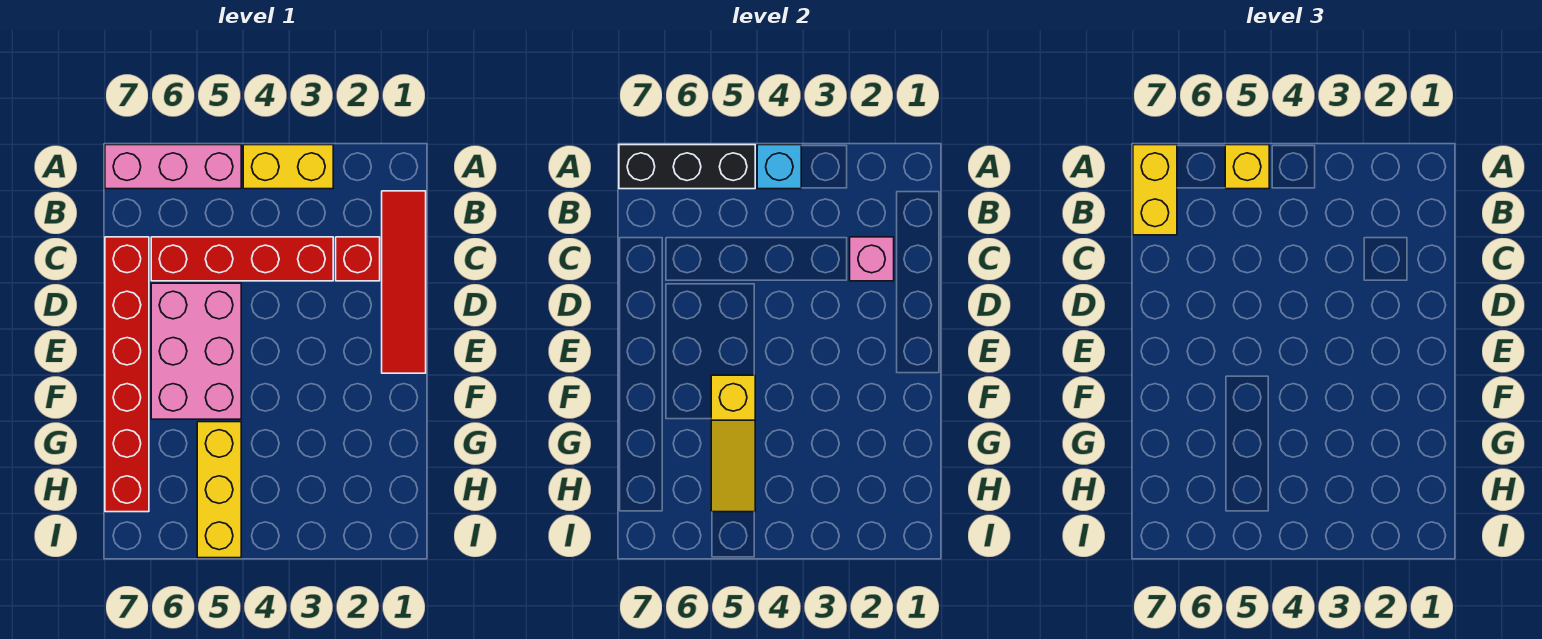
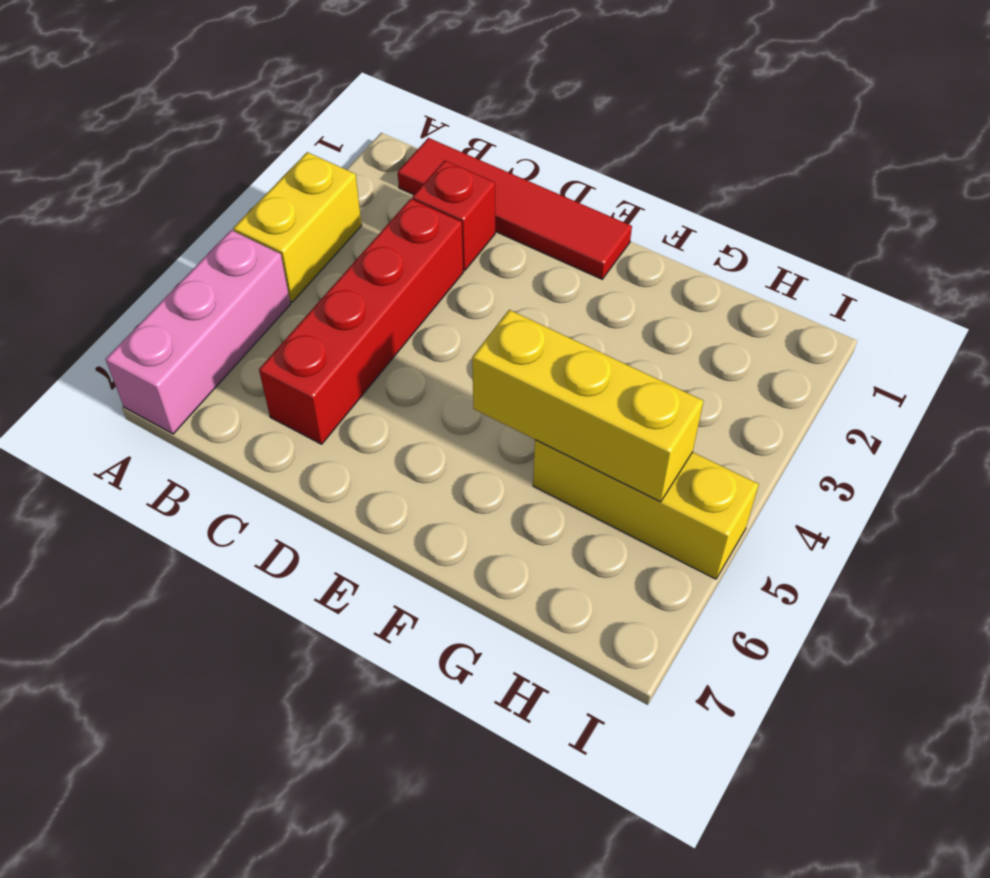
yellow 1x3 brick [472,310,704,502] -> yellow 1x3 slope [711,375,755,512]
none -> red 1x6 brick [105,237,149,512]
none -> pink 2x3 brick [151,283,241,419]
none -> cyan 1x1 brick [757,145,801,189]

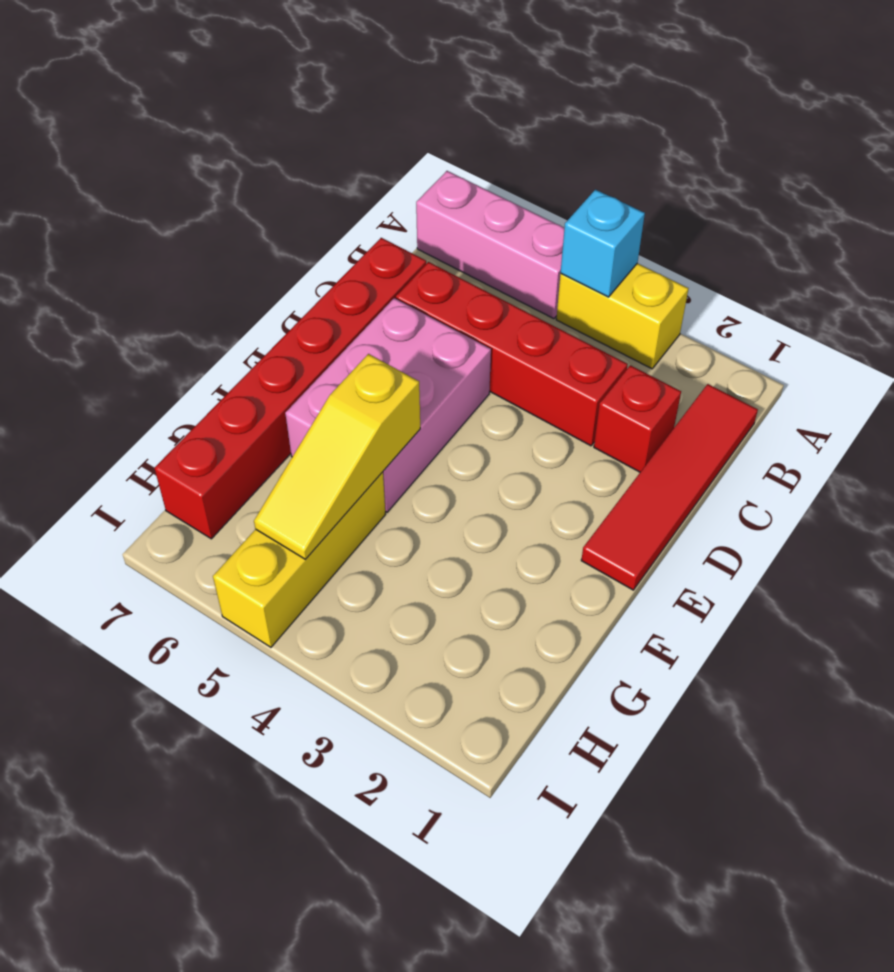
none -> black 1x3 brick [619,145,755,189]
none -> pink 1x1 brick [850,237,894,281]
none -> yellow 1x1 brick [1225,145,1269,189]

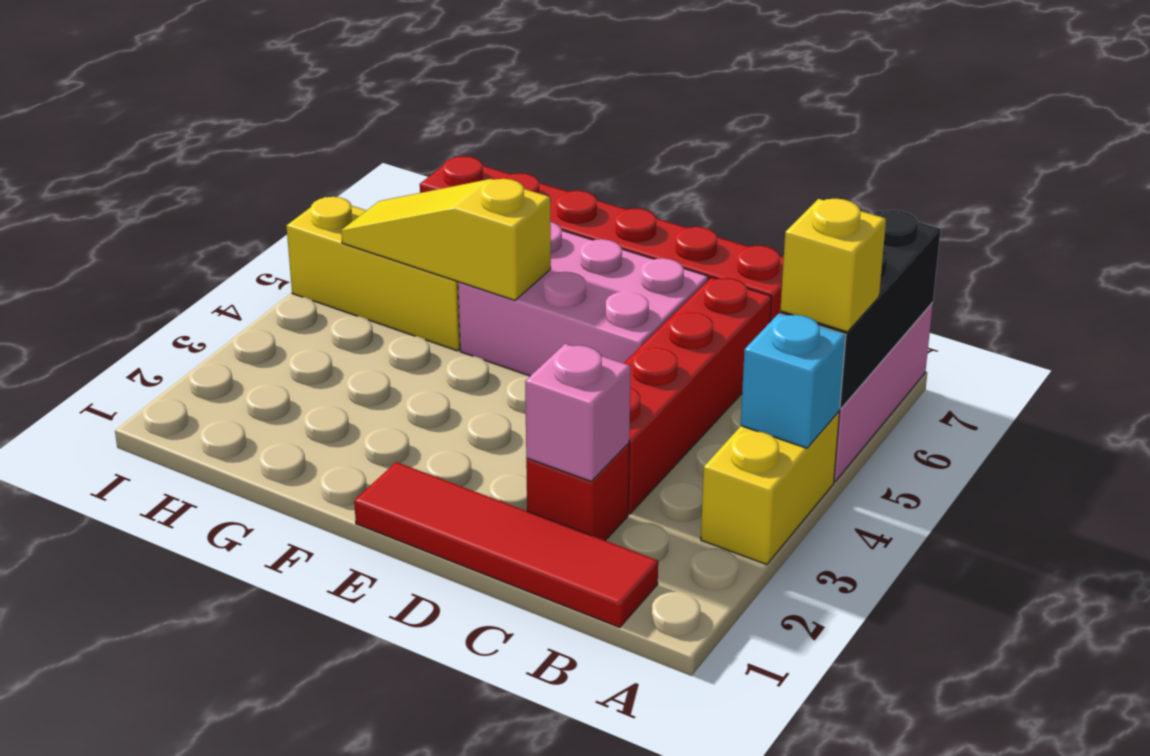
none -> yellow 1x2 brick [1133,145,1177,235]

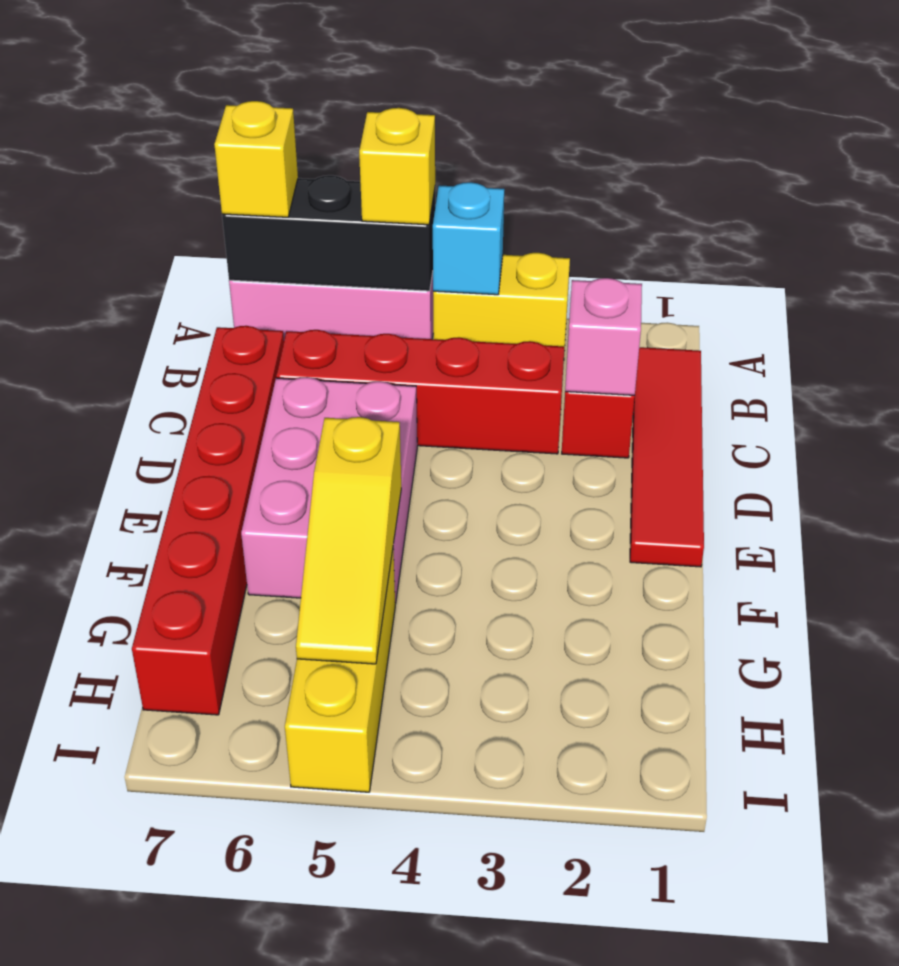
yellow 1x1 brick [214,101,298,217] -> yellow 1x2 brick [1133,145,1177,235]

